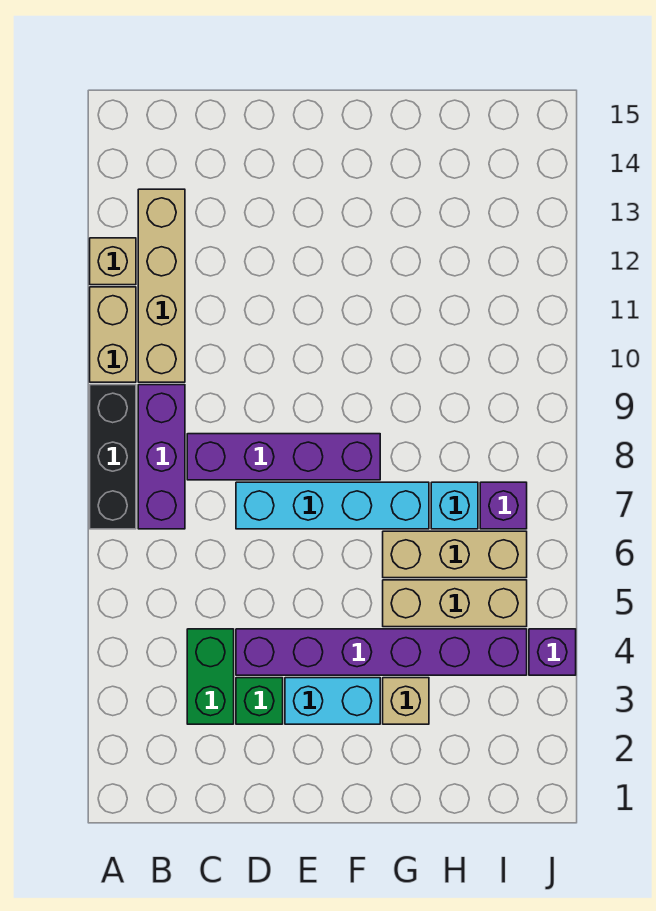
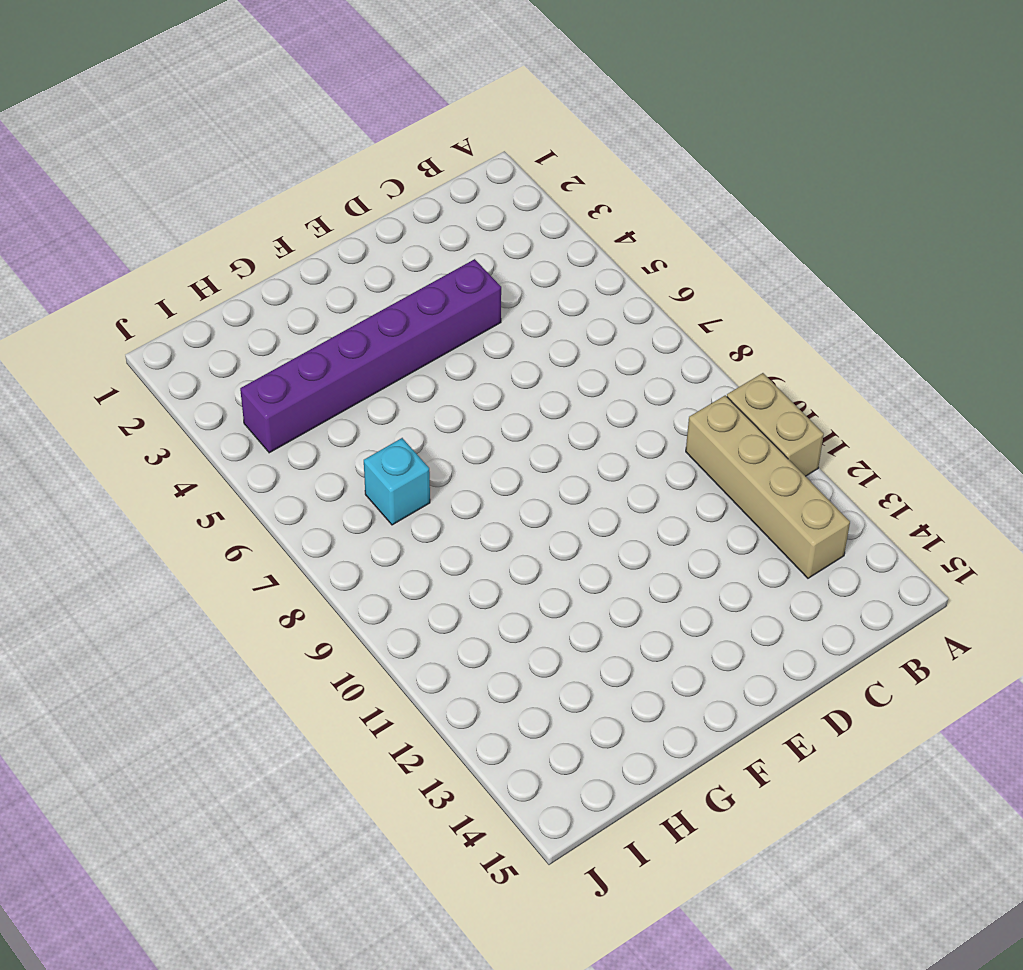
none -> black 1x3 brick [90,385,136,529]
none -> tan 1x1 brick [90,238,136,285]
none -> purple 1x3 brick [138,385,185,529]

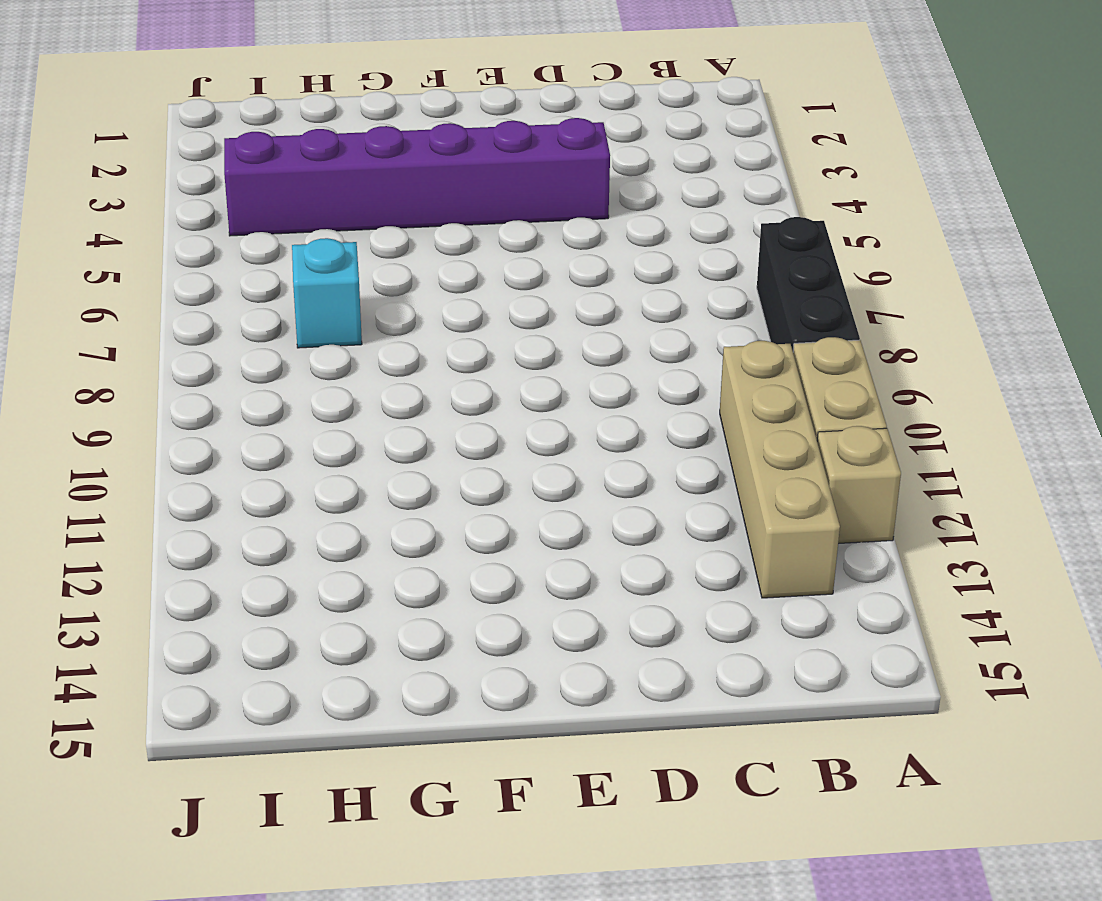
none -> purple 1x3 brick [138,385,185,529]
none -> green 1x2 brick [187,629,234,724]
none -> purple 1x4 brick [187,434,380,480]

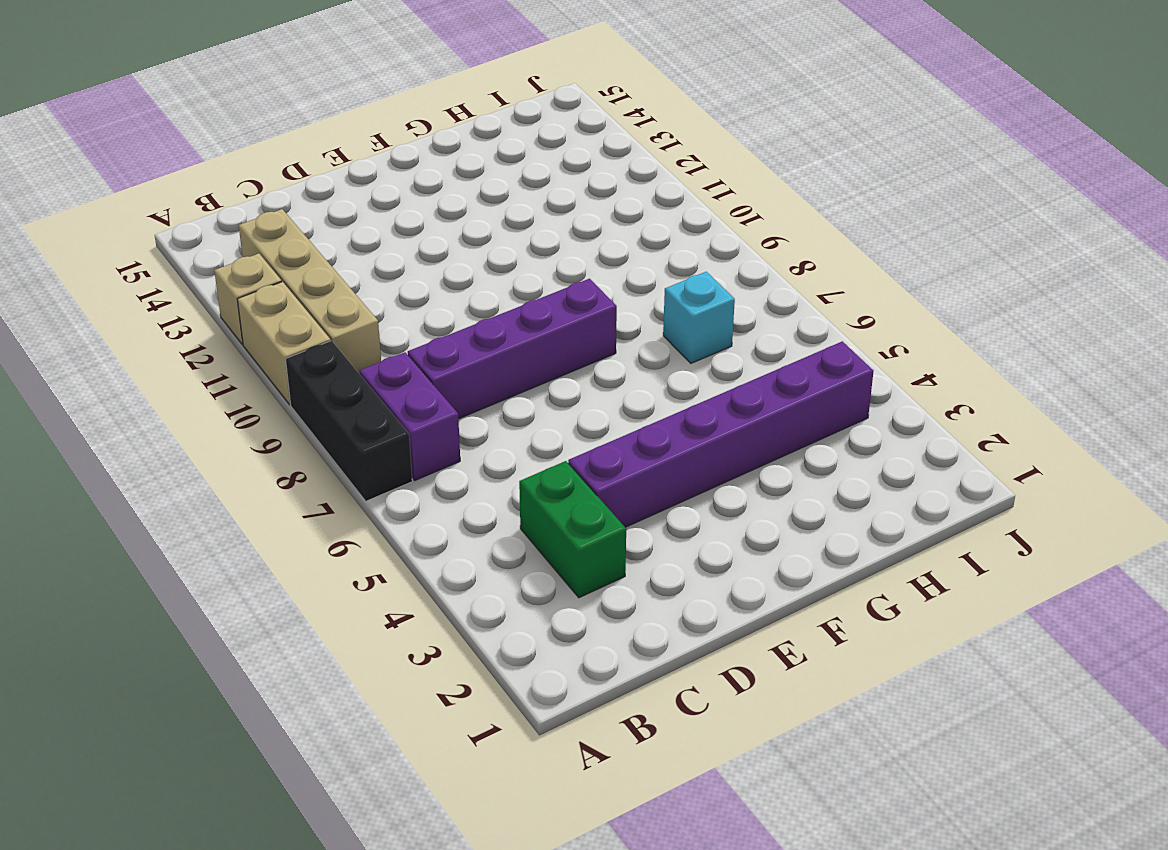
purple 1x2 brick [360,352,460,480] -> purple 1x3 brick [138,385,185,529]
none -> green 1x1 brick [236,678,283,724]
none -> cyan 1x4 brick [236,482,429,529]
none -> cyan 1x2 brick [285,678,380,724]

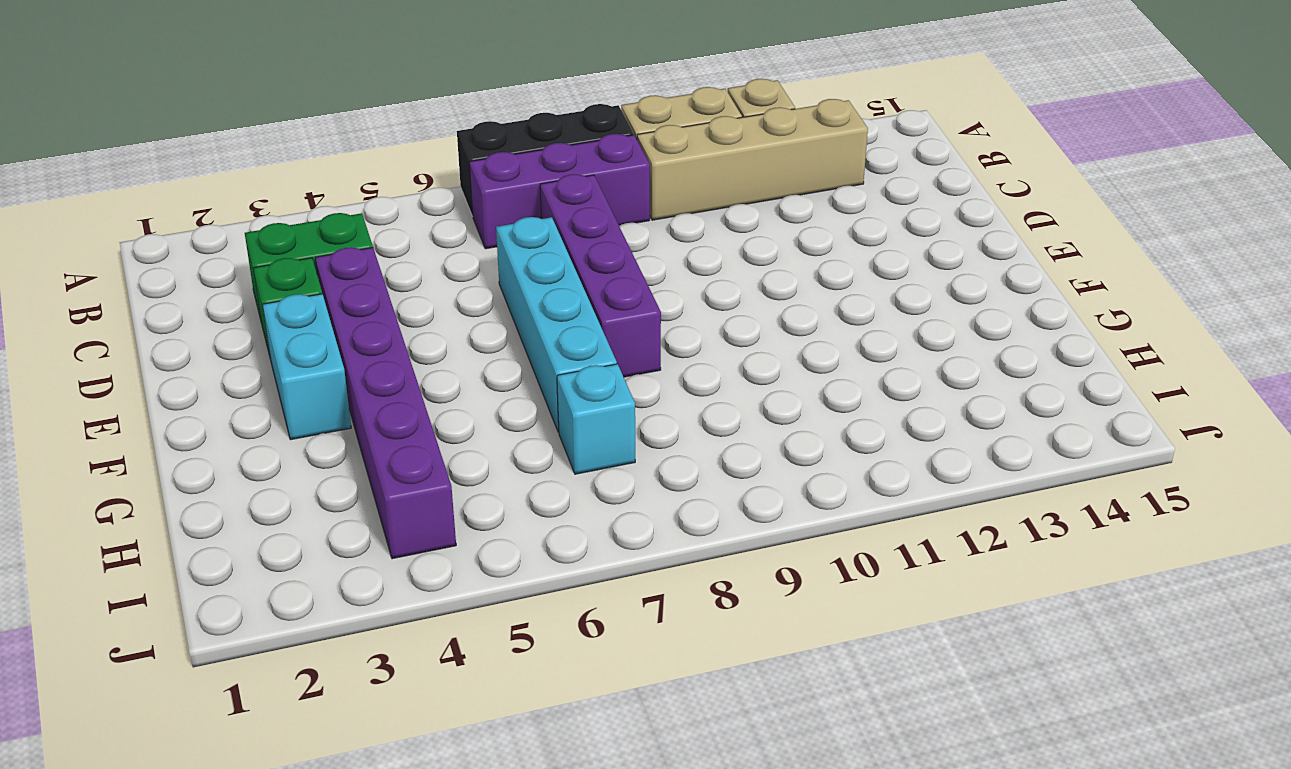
none -> tan 1x1 brick [383,678,429,724]
none -> tan 1x3 brick [383,580,527,627]
none -> tan 1x3 brick [383,531,527,578]

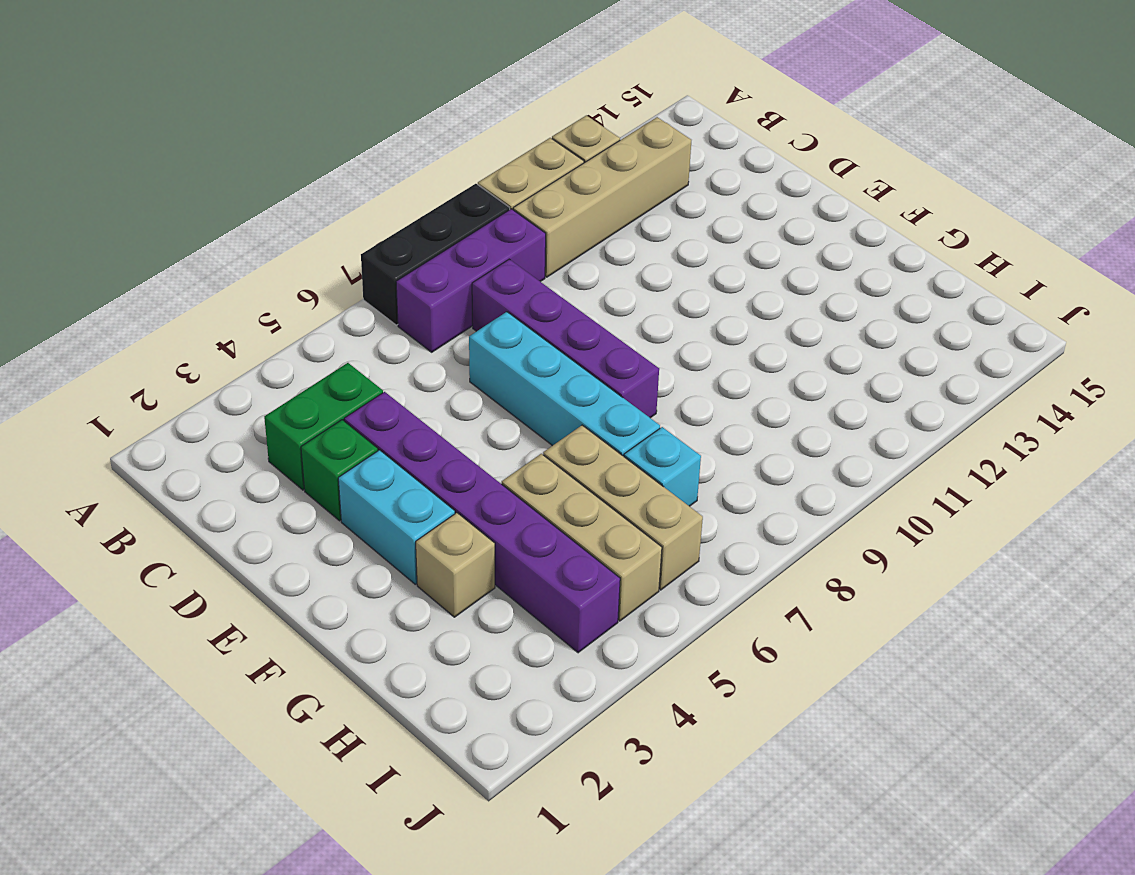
none -> purple 1x1 brick [480,482,527,529]
none -> purple 1x1 brick [529,629,576,675]

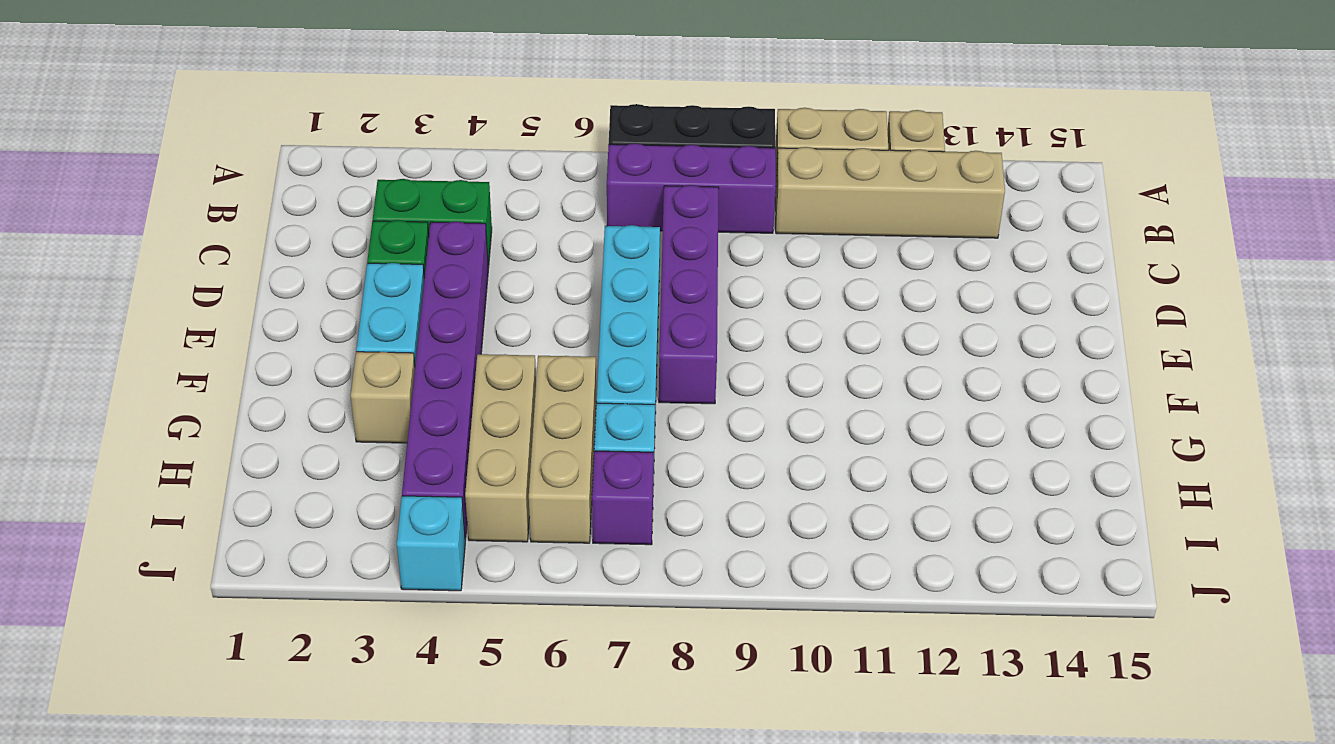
cyan 1x1 brick [397,496,465,591] -> purple 1x1 brick [529,629,576,675]

